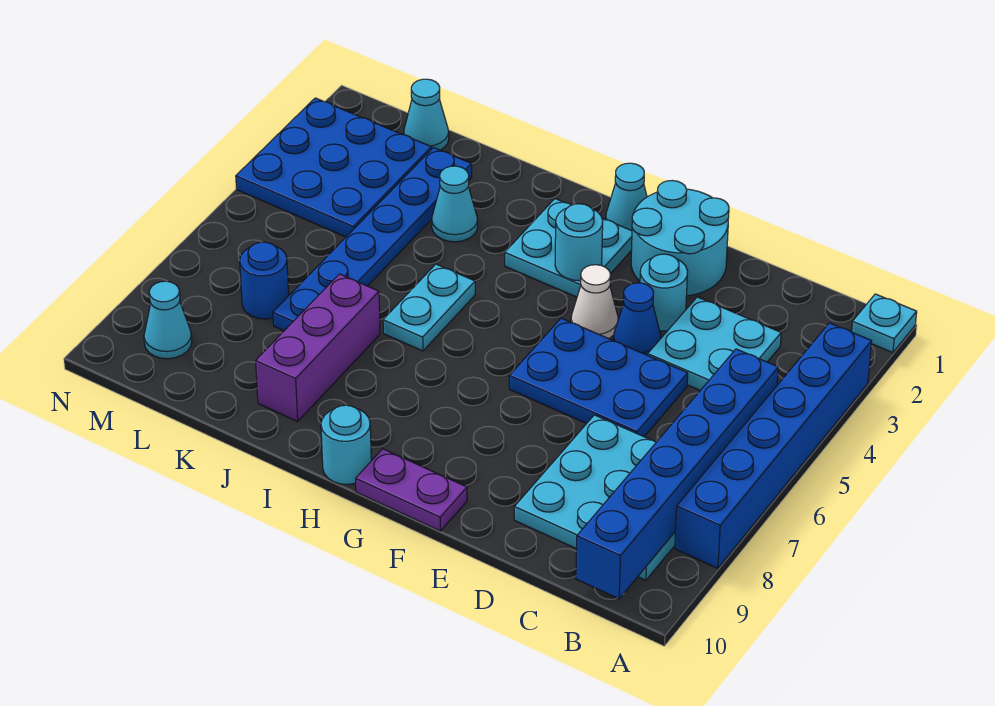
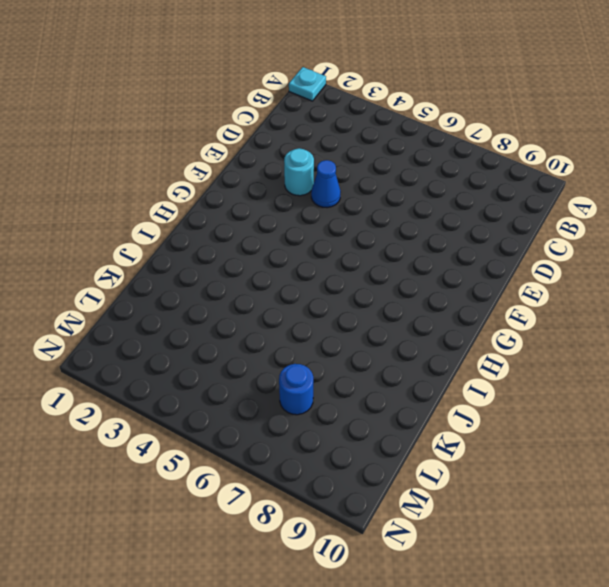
none -> blue 1x6 brick [675,323,872,568]
none -> cyan 3x3 plate [514,415,676,580]
none -> cyan 2x2 plate [648,297,781,390]

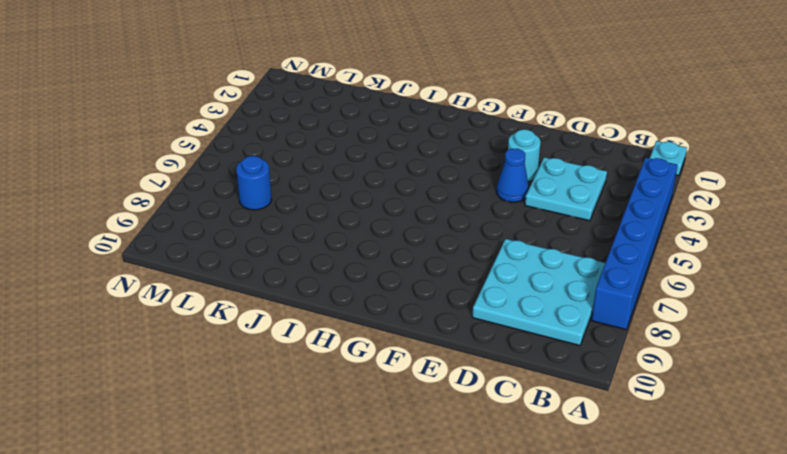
none -> blue 2x3 plate [509,318,688,437]
none -> cyan 2x2 round brick [631,181,729,296]
none -> white 1x1 cone [571,265,618,339]

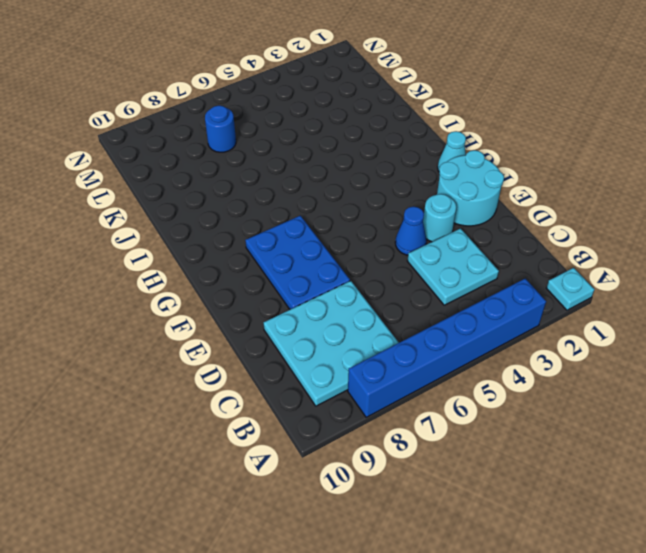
blue 2x3 plate [245,216,350,309] -> blue 2x3 plate moved to [509,318,688,437]
none -> white 1x1 cone [571,265,618,339]
none -> purple 1x2 plate [356,449,467,531]
none -> cyan 2x2 plate [505,199,632,297]

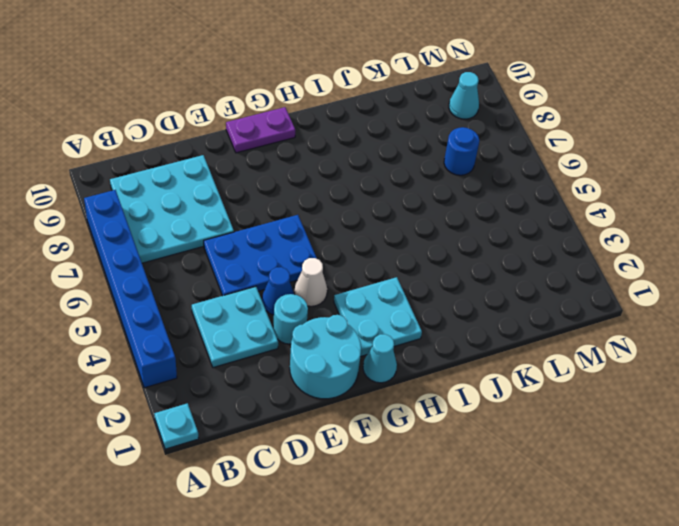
none -> cyan 1x1 round brick [321,405,371,485]
none -> cyan 1x2 plate [383,264,475,351]
none -> cyan 1x1 cone [432,166,478,242]

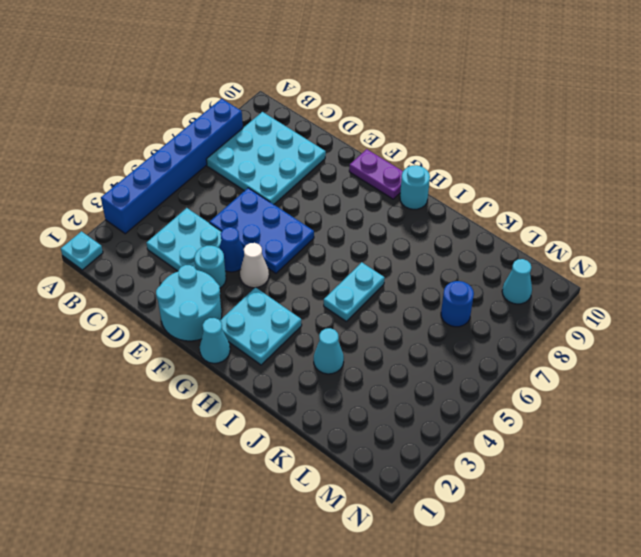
none -> purple 1x3 brick [256,274,380,421]
none -> blue 1x6 plate [273,148,472,331]
none -> cyan 1x1 cone [404,79,449,150]

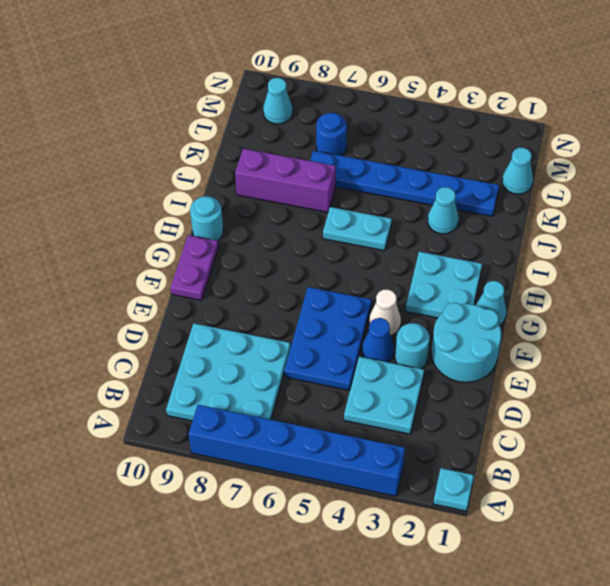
none -> blue 3x3 plate [236,98,432,237]
none -> blue 1x6 brick [576,349,778,599]
none -> cyan 1x1 round brick [555,204,603,281]

